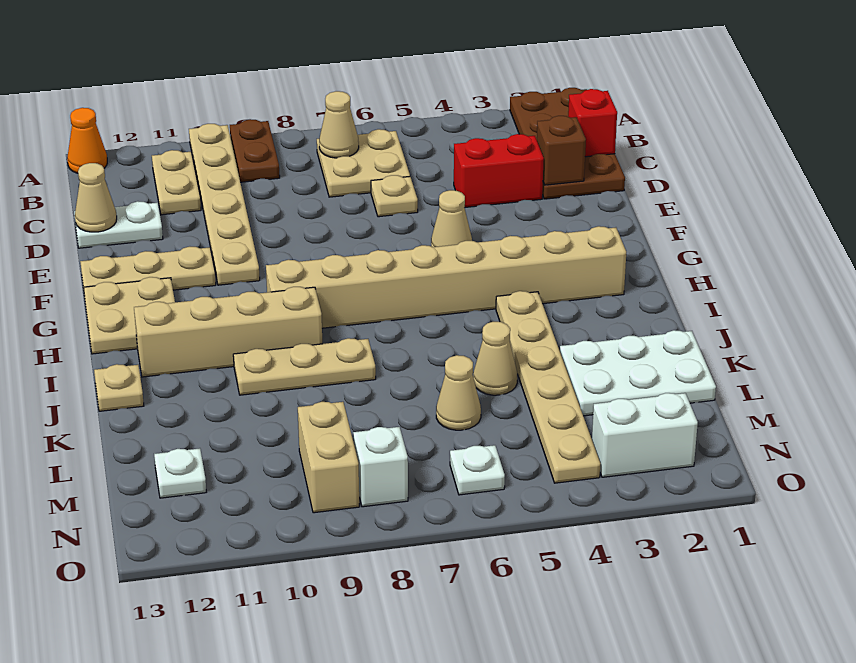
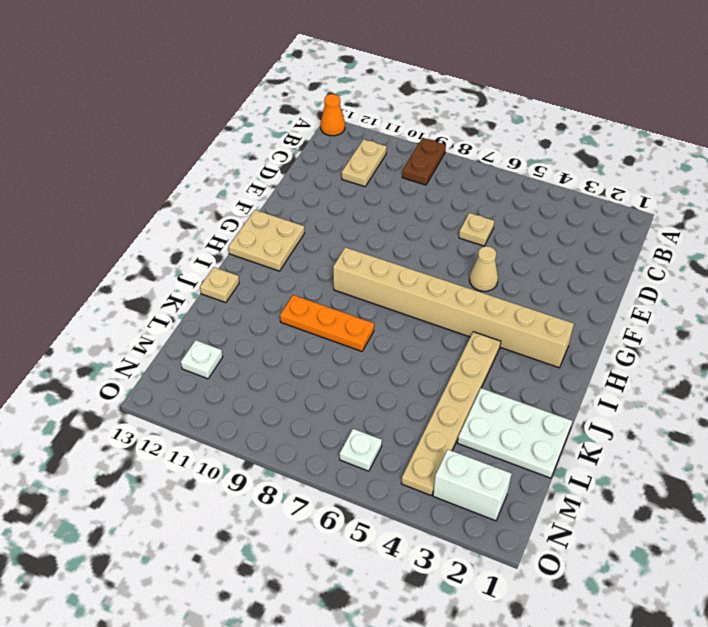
orange 1x3 plate [280,295,374,351] -> tan 1x3 plate [233,338,376,395]
none -> brown 2x4 plate [510,88,625,199]
none -> tan 1x6 plate [189,124,260,285]
none -> tan 2x2 plate [317,129,410,197]

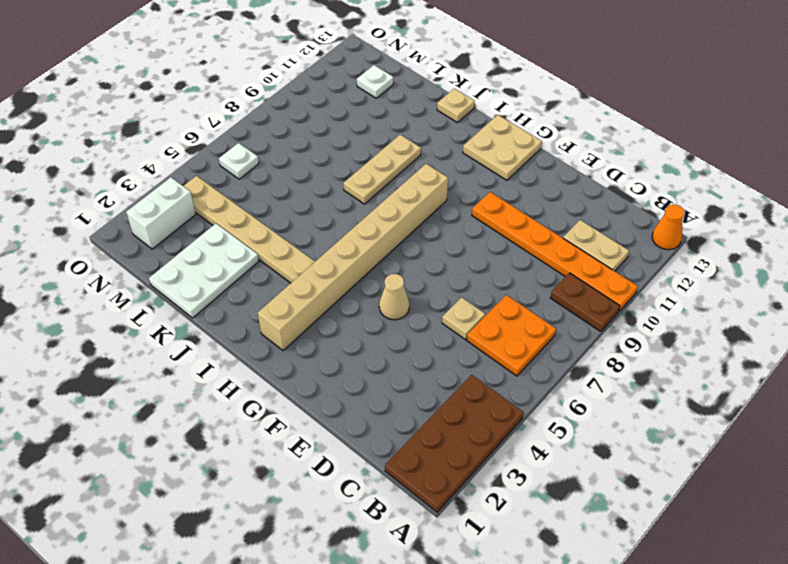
brown 2x4 plate [385,375,523,512] -> brown 2x4 plate turned to [510,88,625,199]
orange 1x6 plate [472,192,638,311] -> tan 1x6 plate [189,124,260,285]
orange 2x2 plate [467,295,556,376] -> tan 2x2 plate [317,129,410,197]
none -> red 1x2 brick [454,134,544,207]
none -> white 1x2 plate [74,201,163,248]
none -> tan 1x3 plate [80,247,216,290]

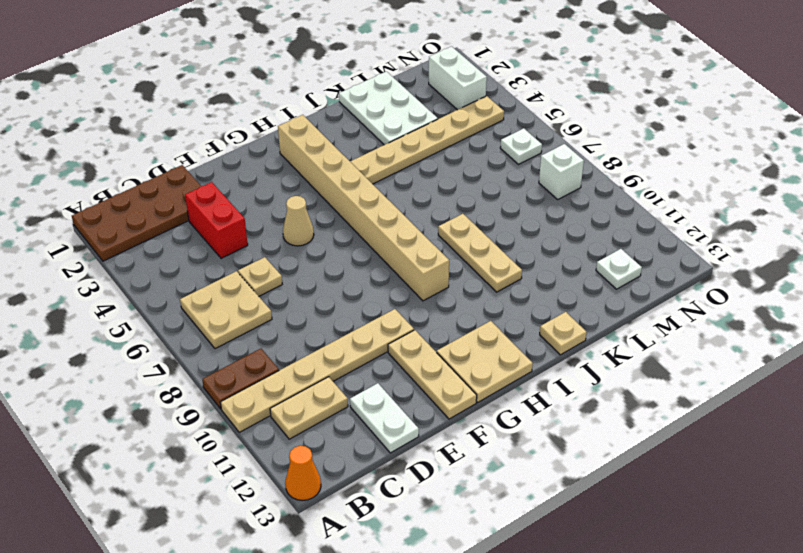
none -> tan 1x4 brick [134,287,323,377]
none -> tan 1x1 cone [473,322,517,395]
none -> tan 1x1 cone [436,355,481,430]

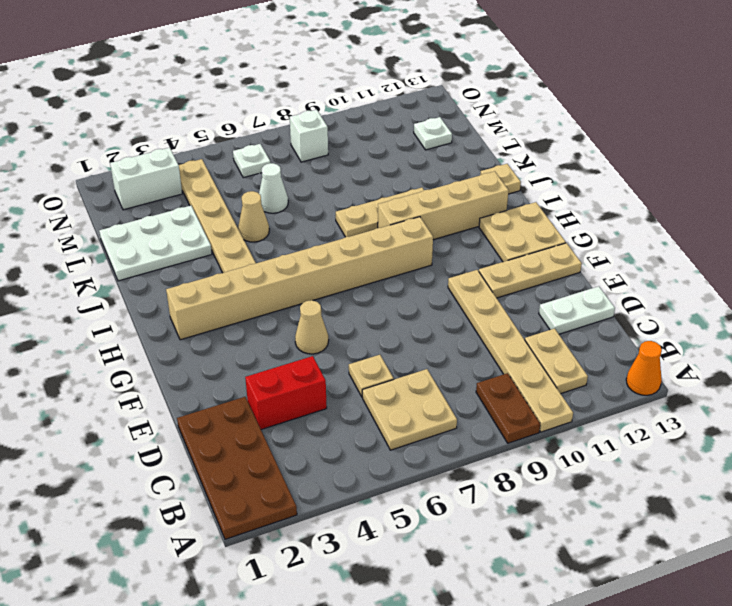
white 1x1 cone [259,163,288,213] -> tan 1x1 cone [436,355,481,430]
none -> tan 1x2 brick [298,402,359,513]
none -> tan 1x1 cone [319,91,359,158]
none -> red 1x1 brick [568,89,617,157]

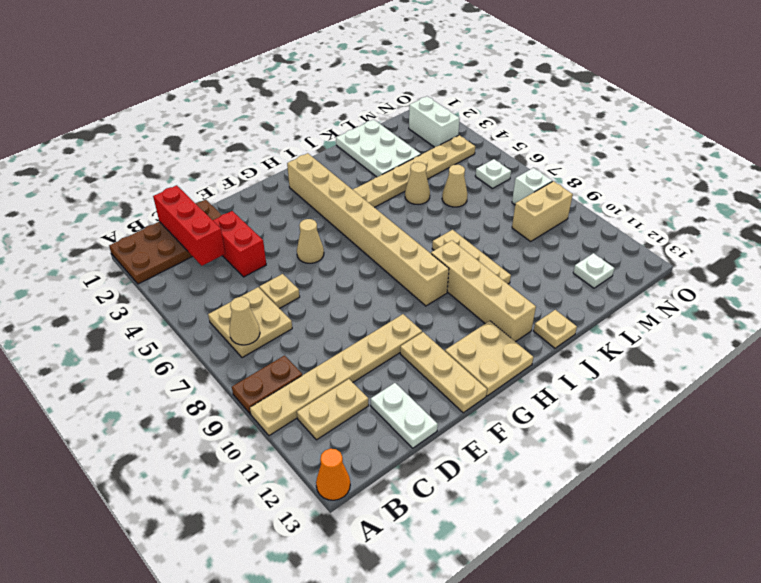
red 1x3 brick [153,185,225,266] -> red 1x1 brick [568,89,617,157]
none -> brown 1x1 brick [537,116,586,185]
none -> tan 1x1 cone [75,163,117,232]

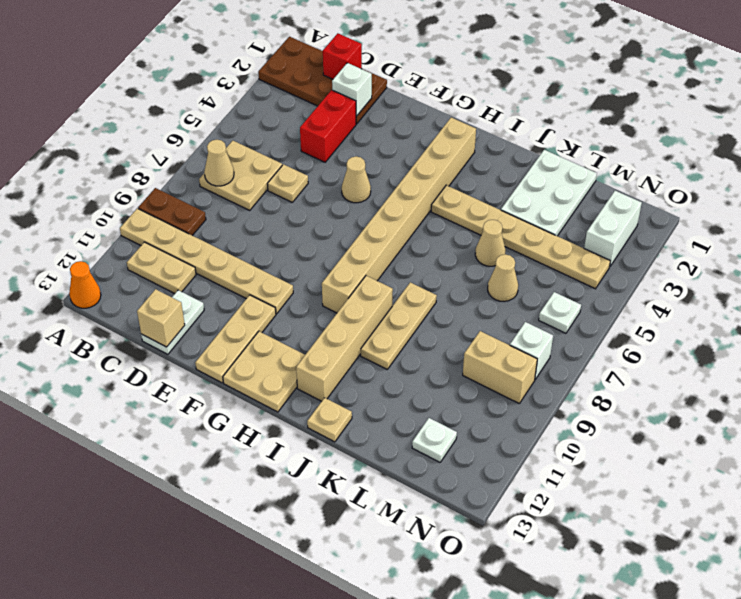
white 1x1 brick [332,63,372,116] -> brown 1x1 brick [537,116,586,185]
tan 1x1 brick [137,289,185,347] -> tan 1x1 cone [75,163,117,232]

